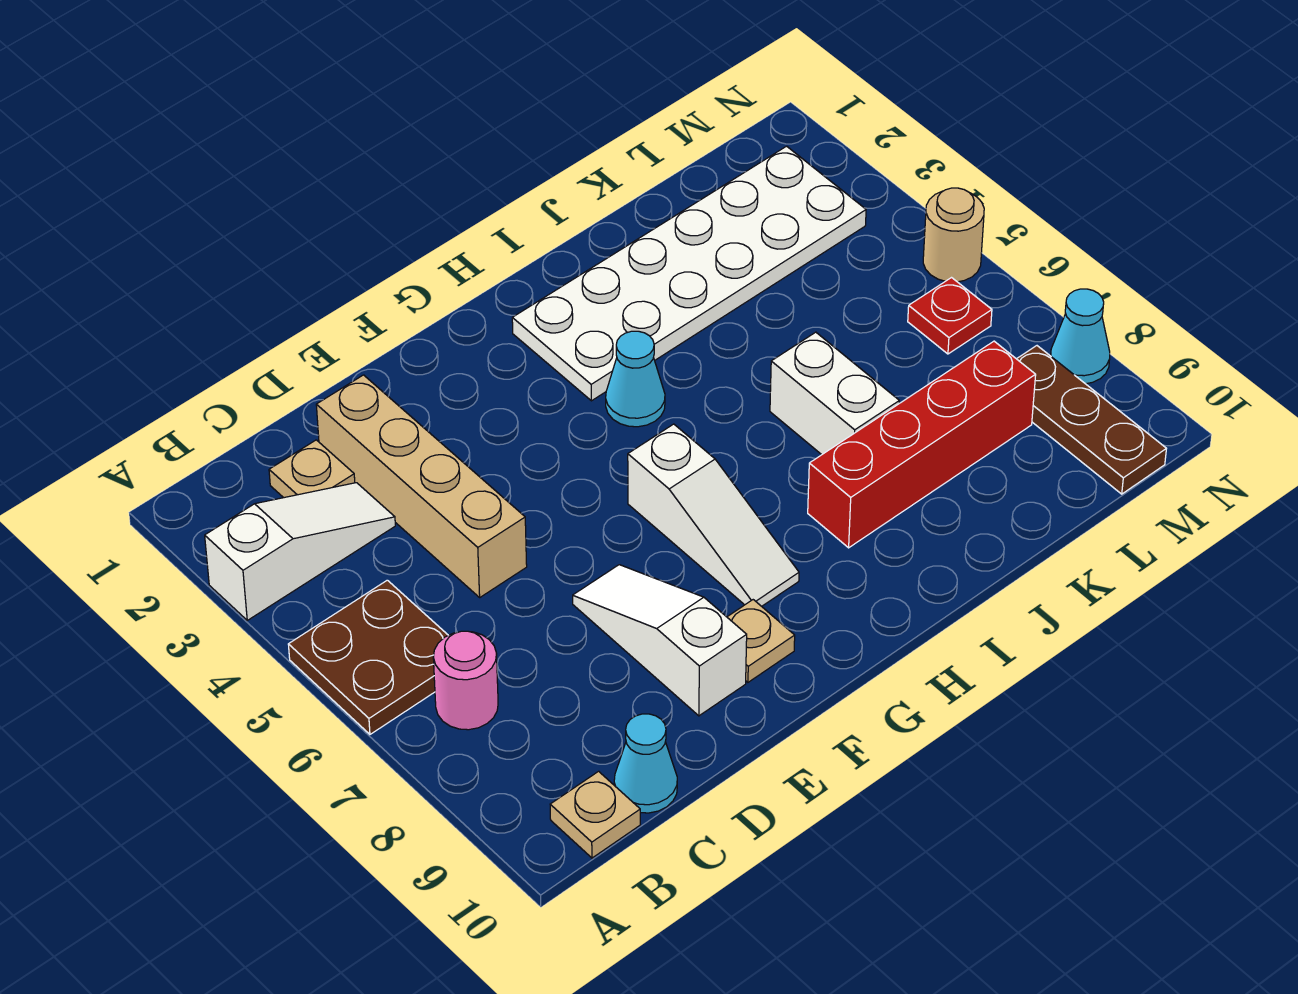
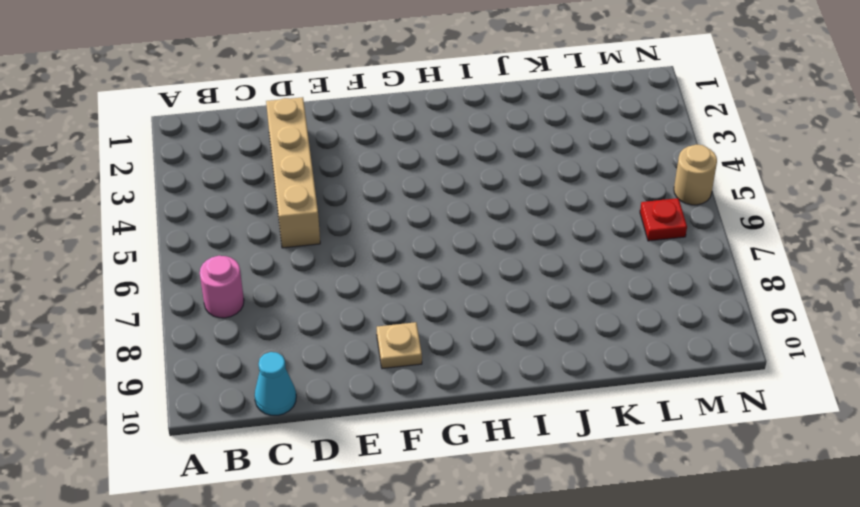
none -> white 1x3 slope [205,483,395,620]
none -> brown 2x2 plate [288,580,448,734]
none -> tan 1x1 plate [550,771,640,858]

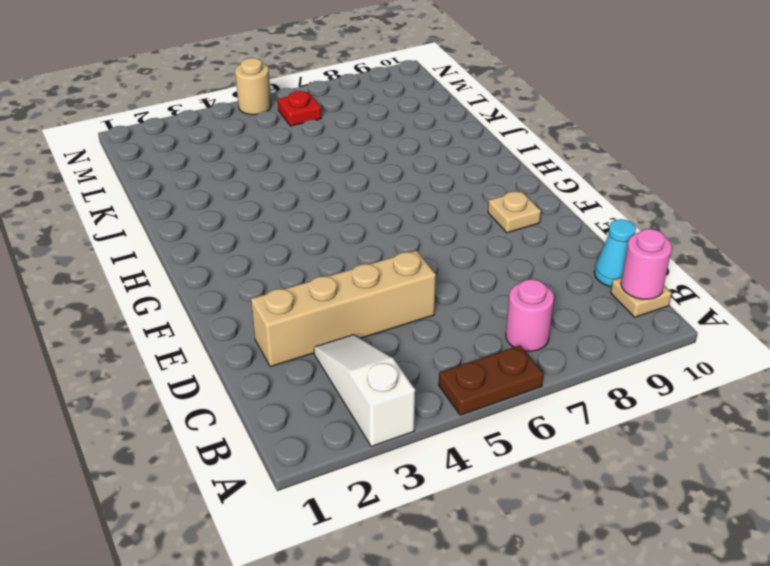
brown 1x2 plate [439,345,544,415] -> brown 2x2 plate [288,580,448,734]
pink 1x1 round brick [621,229,672,299] -> none
none -> tan 1x1 plate [269,440,355,498]
none -> white 1x3 slope [573,565,747,716]
none -> white 1x3 slope [628,424,799,606]

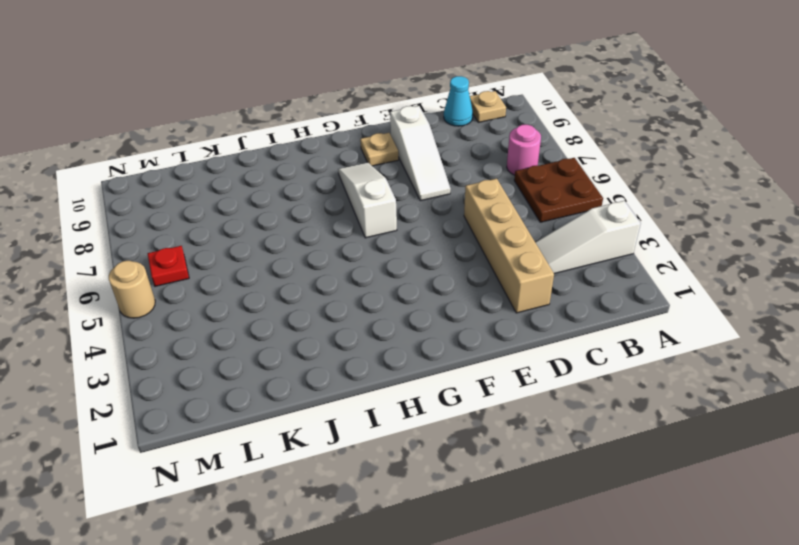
none -> tan 1x1 plate [269,440,355,498]
none -> white 2x6 plate [512,146,866,401]
none -> cyan 1x1 cone [606,331,665,427]

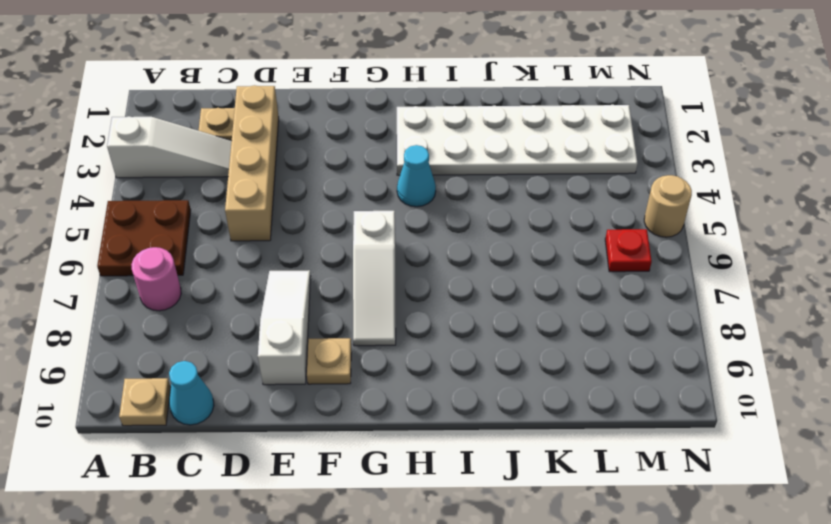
none -> red 1x4 brick [808,341,1036,548]
none -> white 1x2 brick [770,332,899,455]
none -> brown 1x3 plate [1017,346,1166,494]

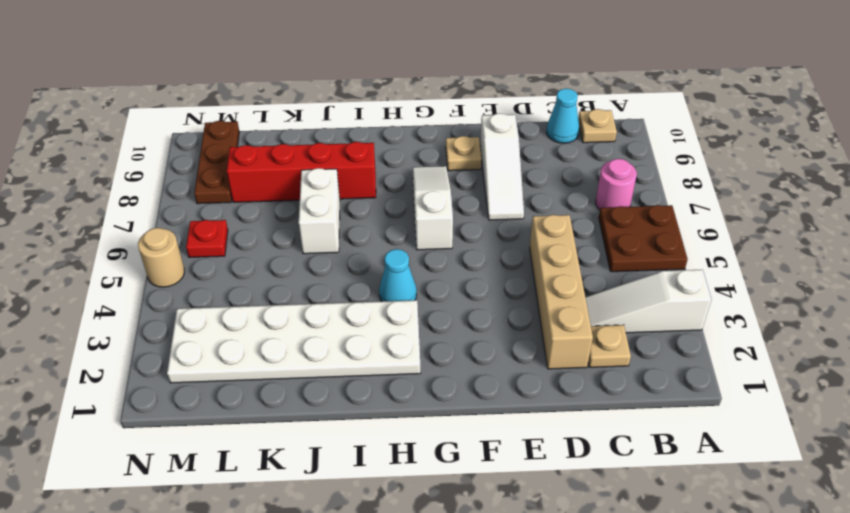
none -> cyan 1x1 cone [1051,289,1110,384]

